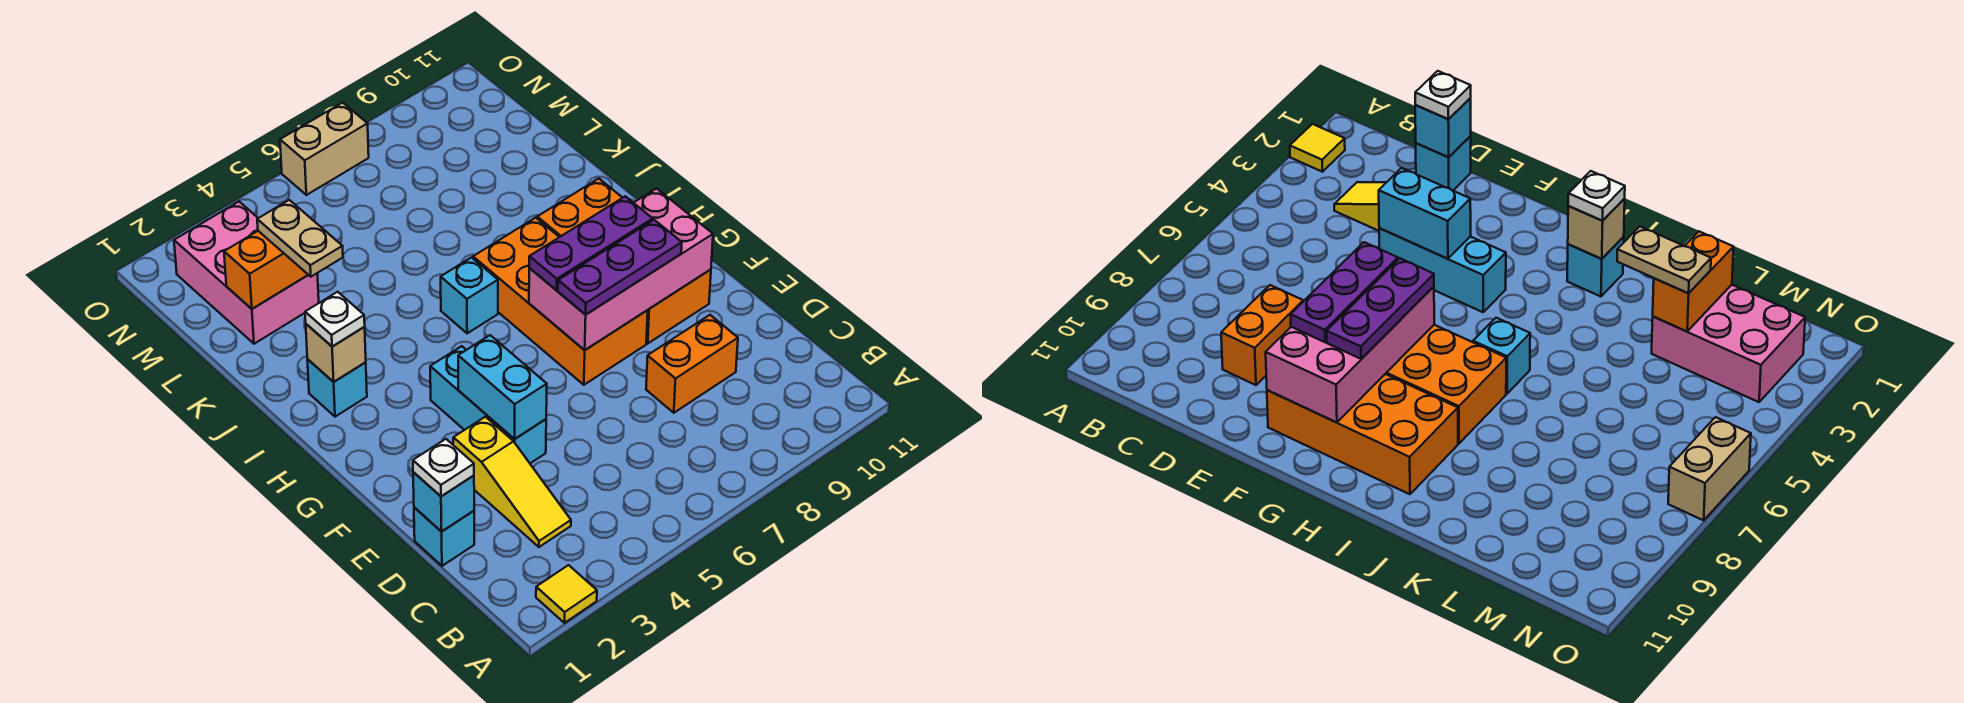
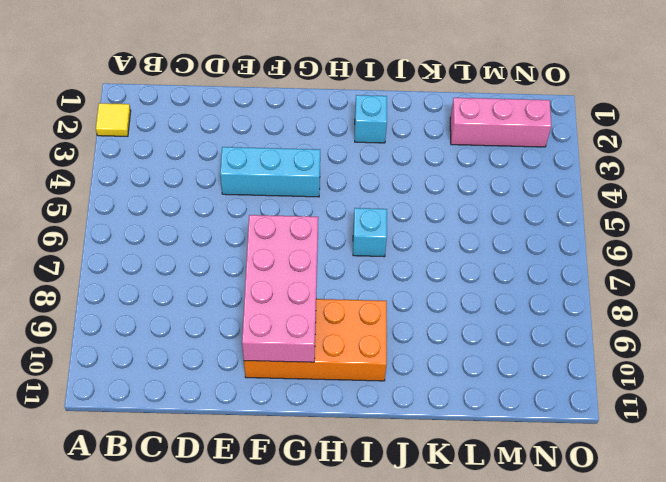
pink 1x3 brick [450,98,551,147] -> pink 2x3 brick [174,202,319,344]
none -> yellow 1x3 slope [453,417,571,547]
none -> cyan 1x1 brick [414,507,474,566]
none -> orange 1x2 brick [646,315,738,413]

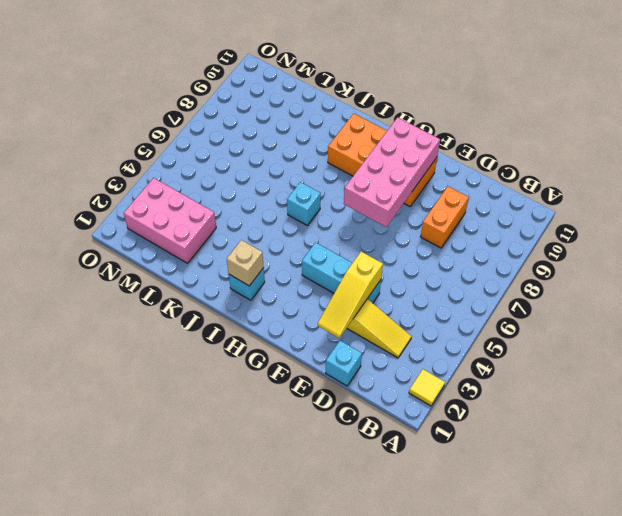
yellow 1x3 slope [318,252,383,338] -> cyan 1x2 brick [458,335,547,439]
none -> orange 2x4 brick [473,218,648,385]
none -> tan 1x2 brick [280,103,369,195]
none -> cyan 1x1 brick [413,472,474,532]

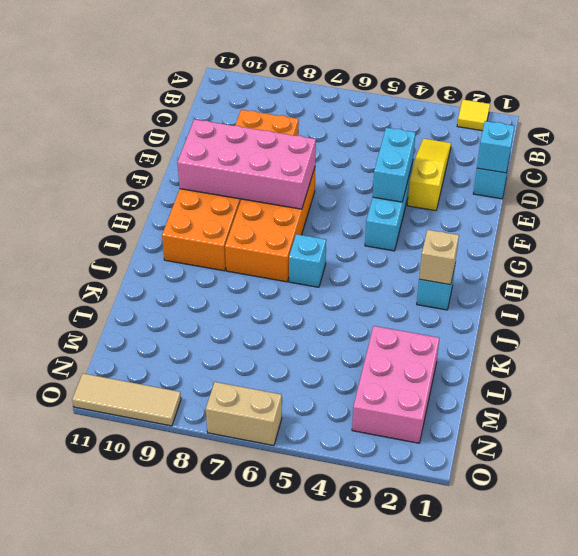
tan 1x3 tile [72,373,181,426] -> none
none -> orange 1x2 brick [224,231,308,309]
none -> white 1x1 plate [413,439,474,496]
none -> purple 1x3 plate [558,220,682,315]

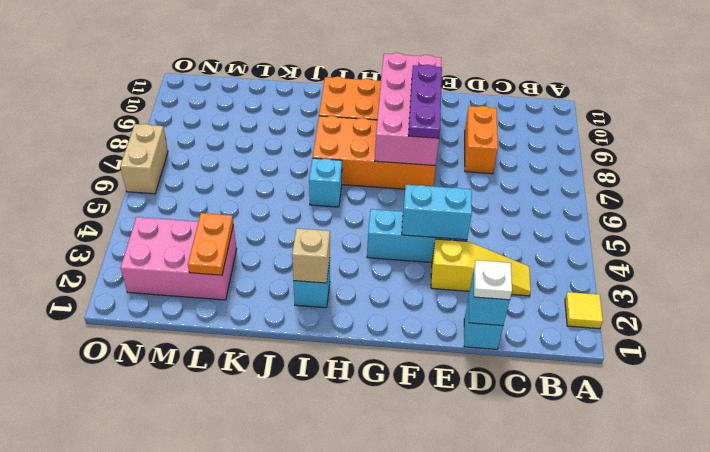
orange 1x2 plate [188,213,233,275] -> orange 1x2 brick [224,231,308,309]
none -> purple 1x3 plate [529,196,653,290]
none -> white 1x1 plate [305,292,365,347]
none -> tan 1x2 plate [257,200,343,277]

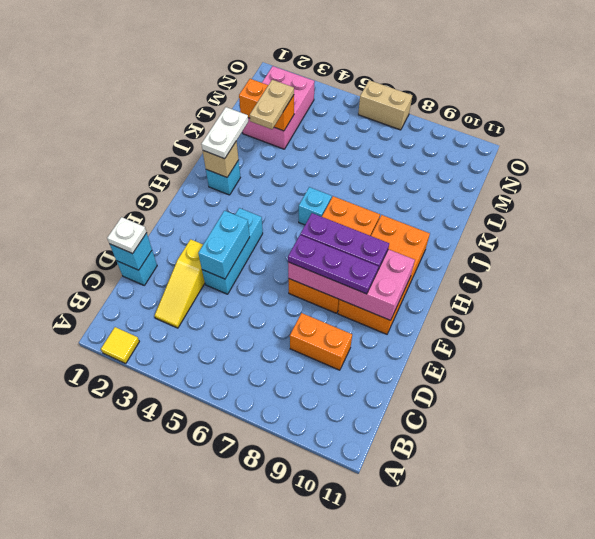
white 1x2 plate [201,107,248,159] -> white 1x1 plate [305,292,365,347]

